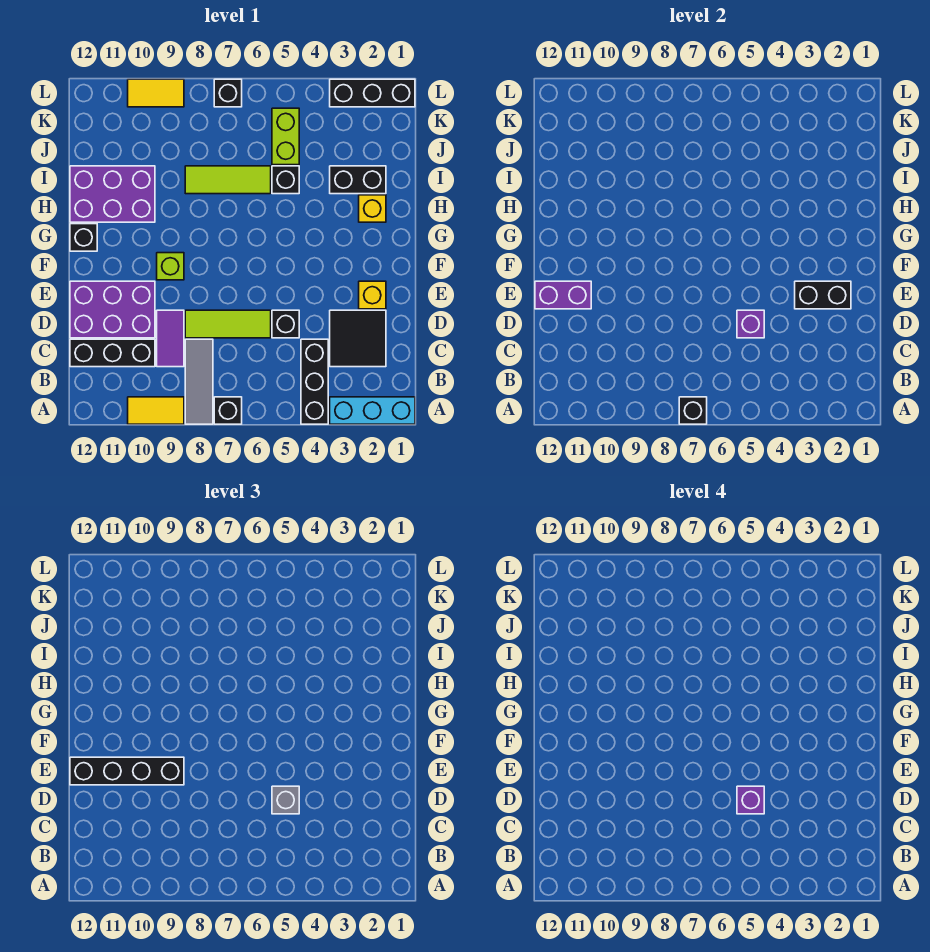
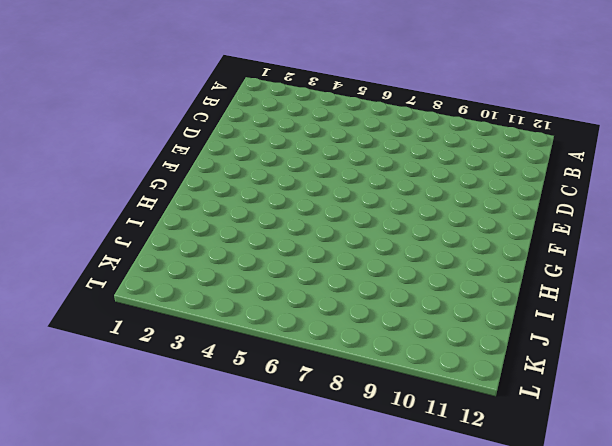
none -> cyan 1x3 brick [330,397,415,424]
none -> black 1x3 brick [301,339,328,424]
none -> black 1x1 brick [214,397,242,424]
none -> grey 1x3 tile [185,339,213,424]

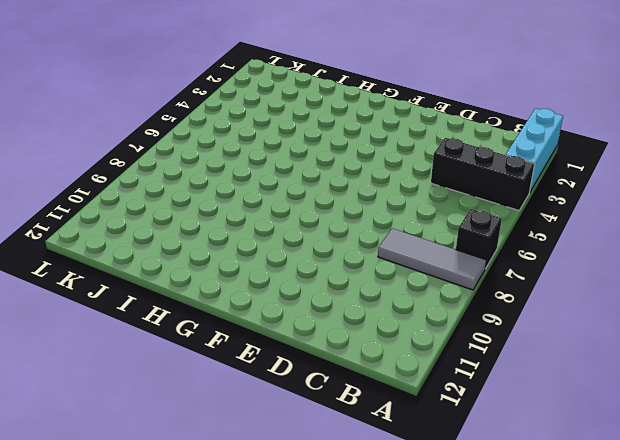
none -> yellow 1x2 tile [128,397,184,424]
none -> black 2x2 tile [330,310,386,367]
none -> purple 1x2 tile [157,310,184,367]
none -> black 1x3 brick [70,339,155,367]

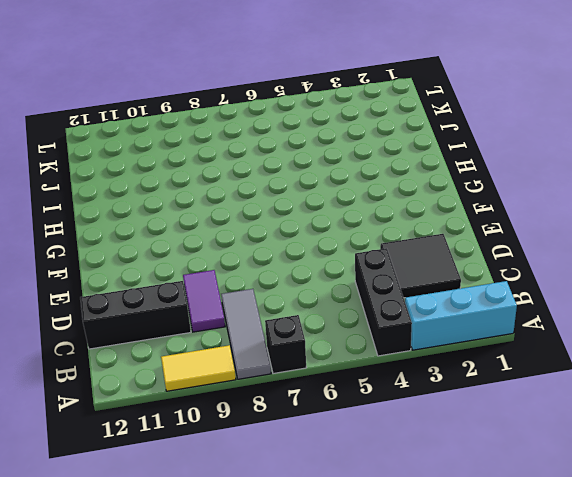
none -> black 1x1 brick [272,310,299,338]
none -> lime 1x3 tile [185,310,271,338]
none -> purple 2x3 brick [70,281,155,338]
none -> yellow 1x1 brick [359,281,386,309]

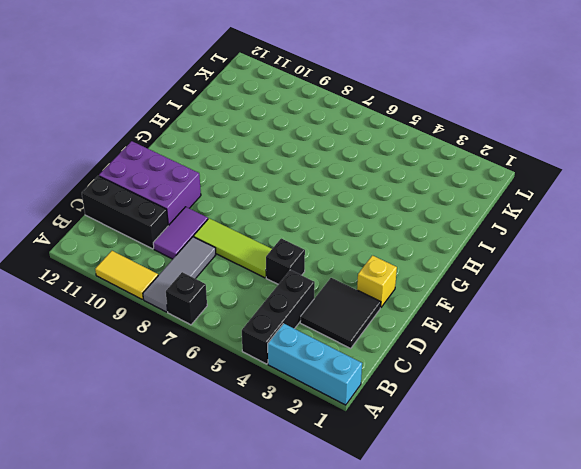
none -> lime 1x1 brick [157,253,184,280]
none -> black 1x1 brick [70,224,97,251]
none -> yellow 1x1 brick [359,195,386,222]
none -> purple 2x3 brick [70,166,155,222]

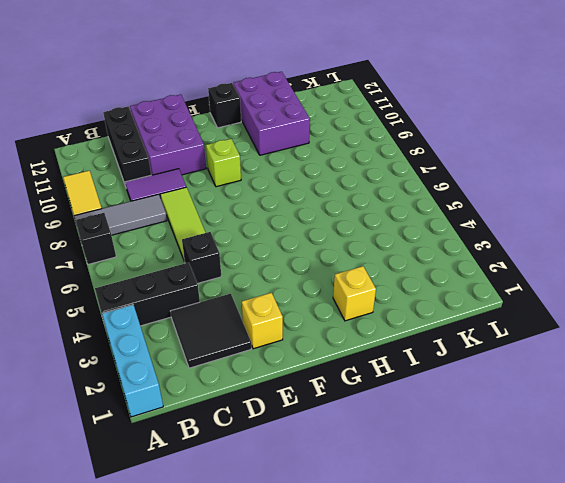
none -> black 1x2 brick [330,166,386,194]
none -> black 1x1 brick [272,166,299,194]
none -> lime 1x3 tile [185,166,271,194]
none -> lime 1x2 brick [272,108,299,165]

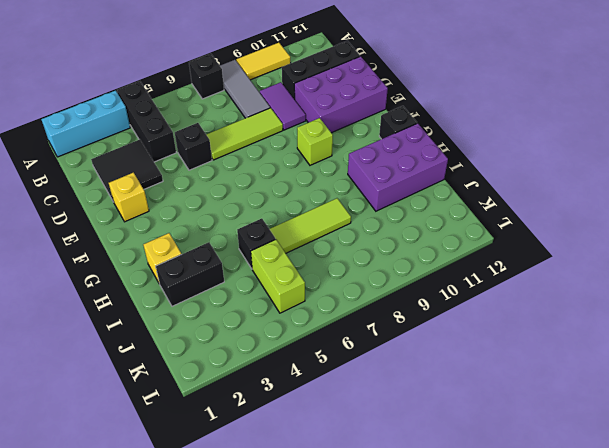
none -> black 1x3 brick [330,79,415,107]
none -> black 1x1 brick [214,79,242,107]
none -> yellow 1x2 tile [128,79,184,107]
none -> black 1x1 brick [679,397,707,424]

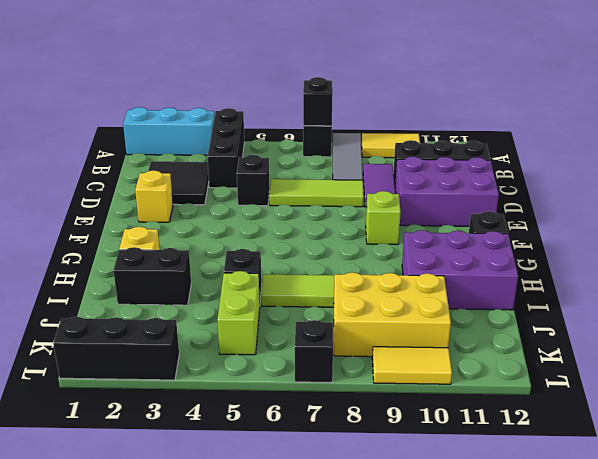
yellow 2x3 brick [334,272,451,357] -> none
none -> purple 1x1 brick [737,310,764,338]
none -> black 1x2 brick [795,281,851,309]
none -> purple 1x2 brick [535,281,591,309]
none -> grey 1x1 brick [272,786,299,814]

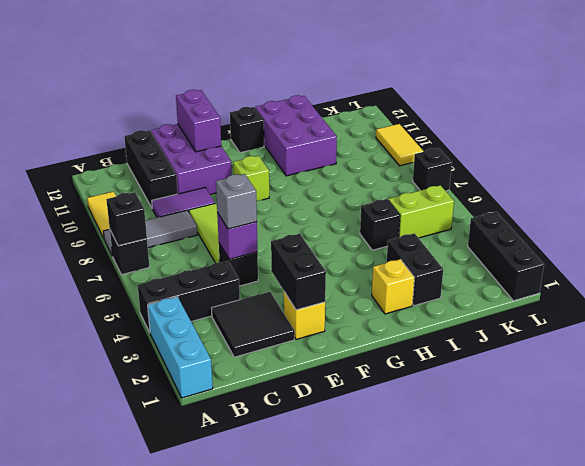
none -> lime 1x3 tile [185,166,271,194]
none -> black 1x4 brick [70,757,184,785]
none -> purple 1x1 brick [737,786,764,814]

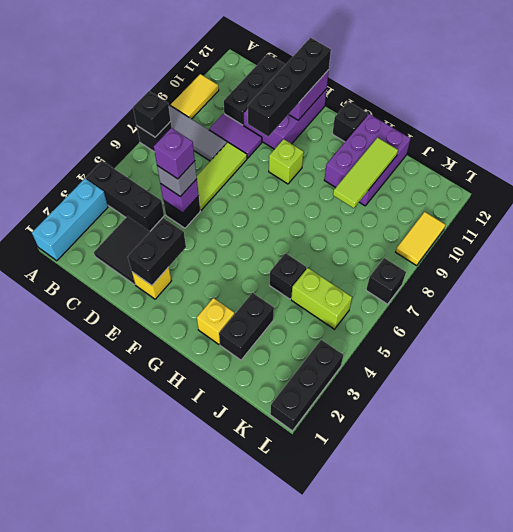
lime 1x3 tile [333,138,398,208] -> lime 1x3 tile moved to [185,166,271,194]

